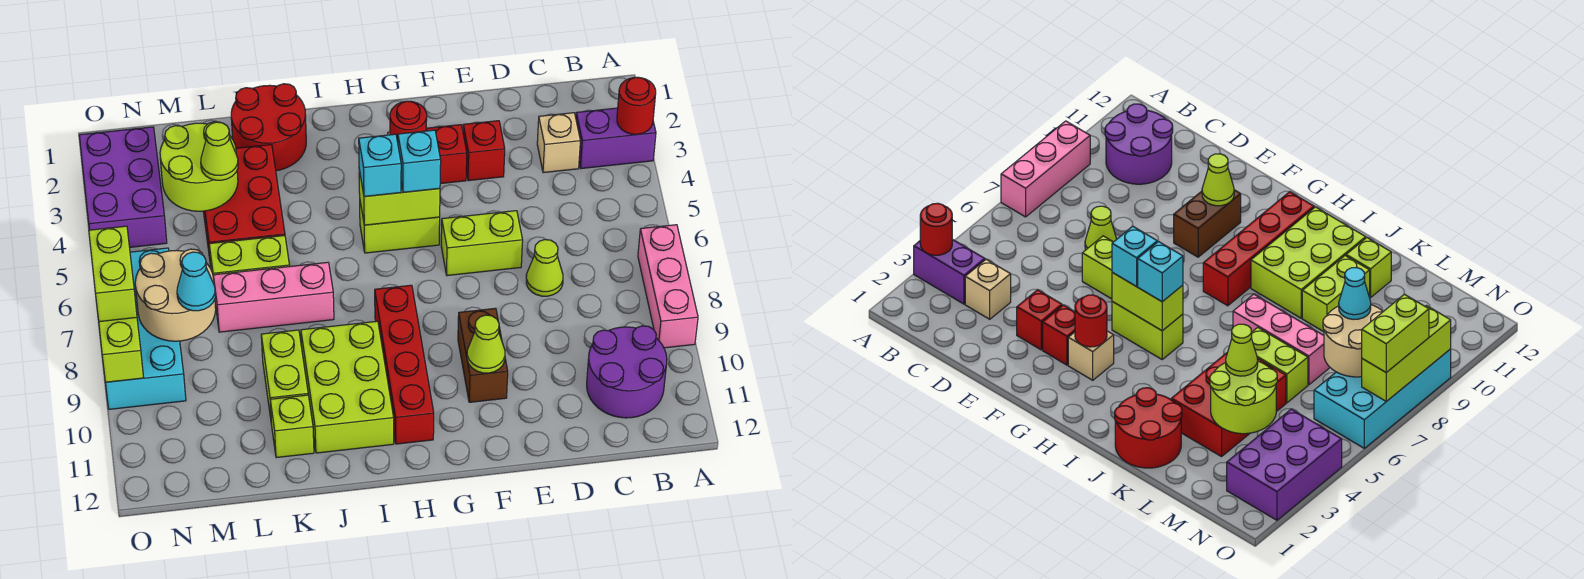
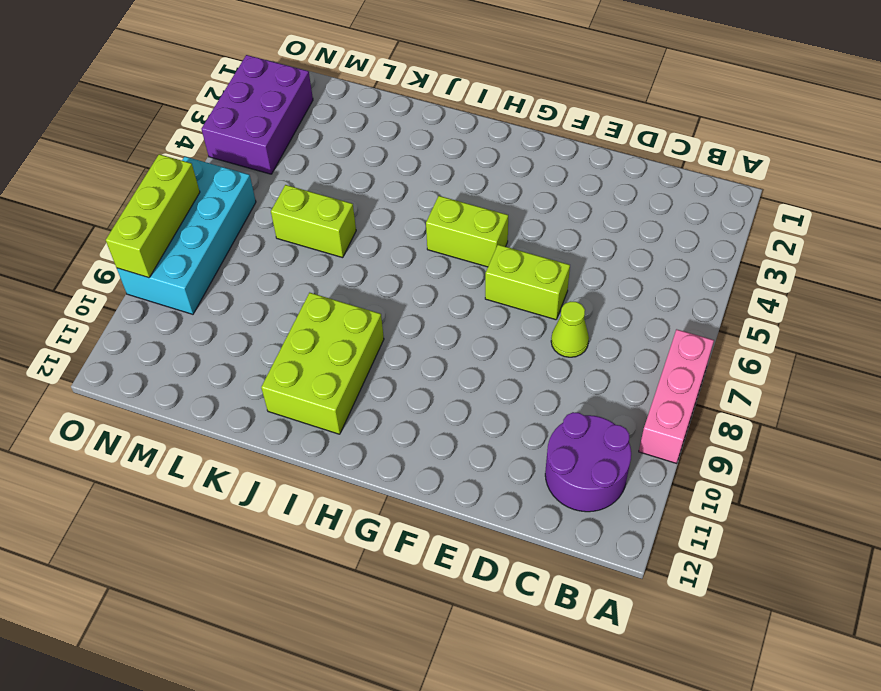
none -> purple 1x2 brick [576,108,656,169]
none -> tan 1x1 brick [537,113,580,173]
none -> red 1x1 brick [463,121,505,181]
none -> red 1x1 brick [426,125,467,184]

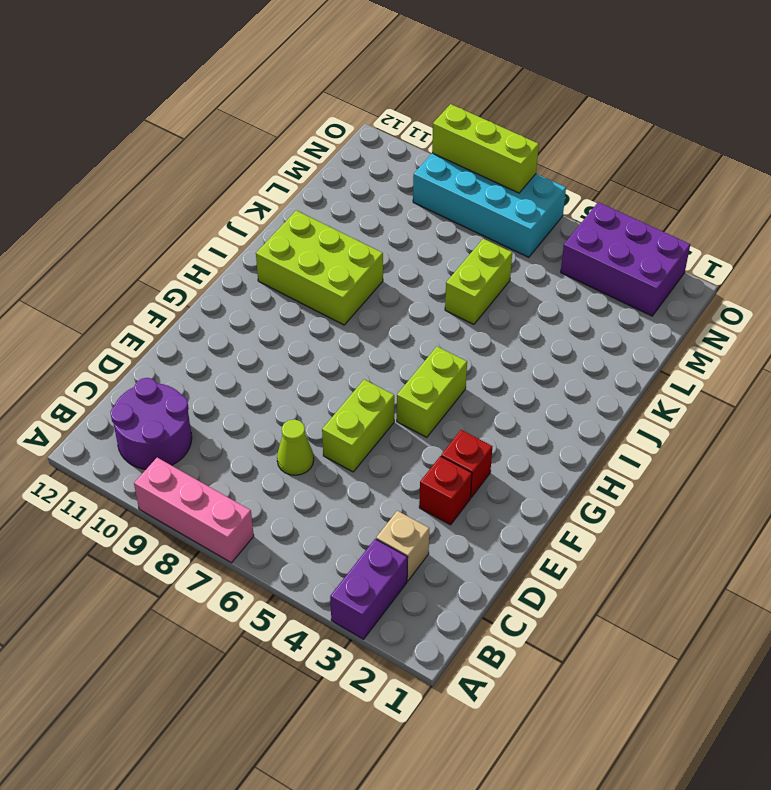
none -> brown 1x2 brick [458,308,508,402]
none -> tan 1x1 brick [1068,331,1114,380]
none -> red 1x4 brick [375,285,434,444]
none -> red 2x2 round brick [231,84,306,171]

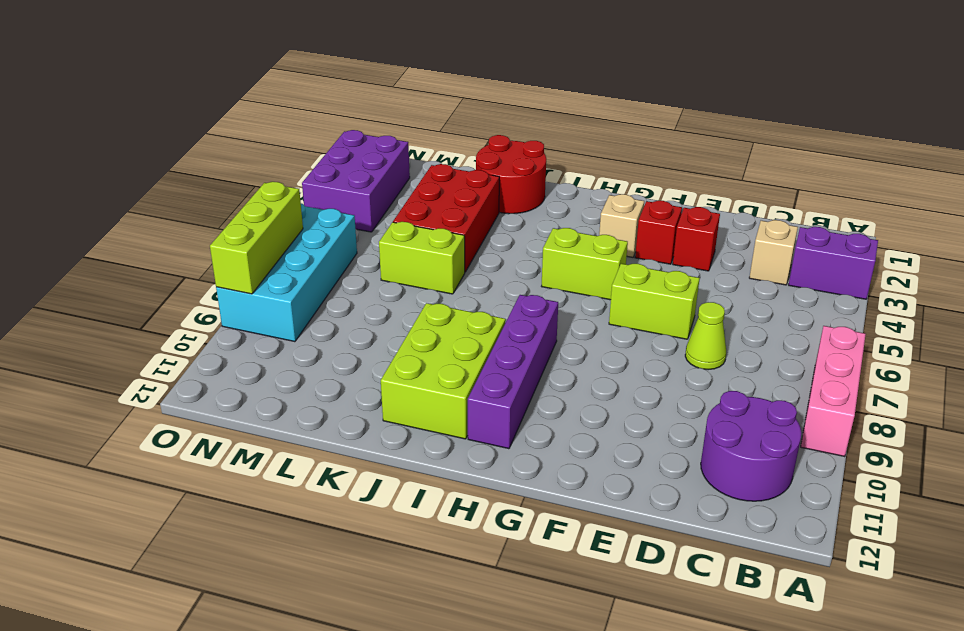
purple 1x4 brick [468,295,558,449] -> red 1x4 brick [375,285,434,444]
none -> brown 1x2 brick [458,308,508,402]
none -> pink 1x3 brick [213,262,334,332]
none -> lime 1x2 brick [261,330,308,424]
none -> lime 1x1 brick [270,395,314,458]

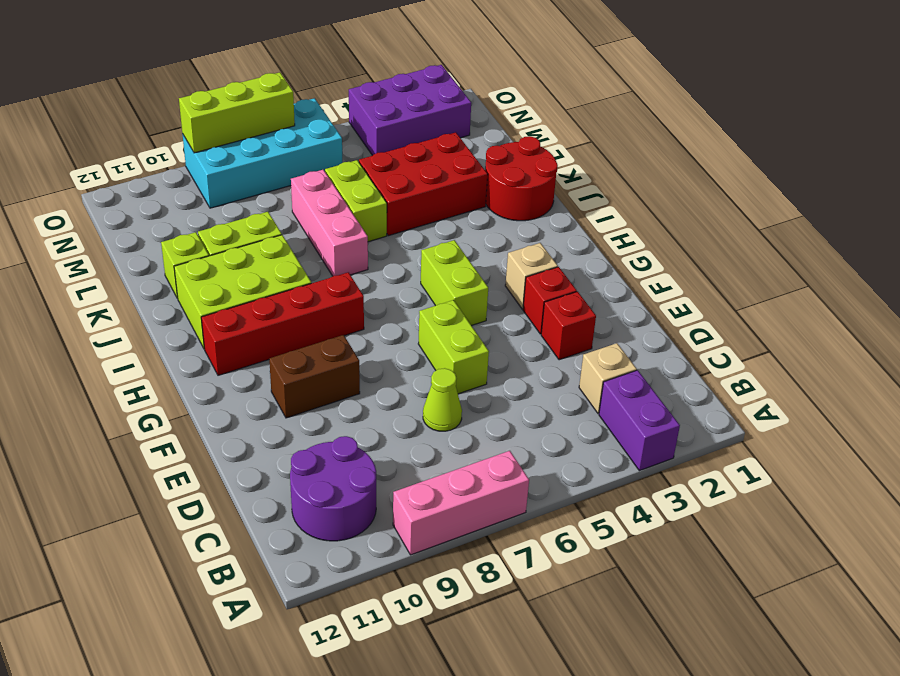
none -> red 1x1 round brick [617,77,656,134]
none -> lime 1x1 cone [467,315,505,373]
none -> red 1x1 round brick [390,101,427,142]
none -> lime 1x2 brick [359,170,440,225]

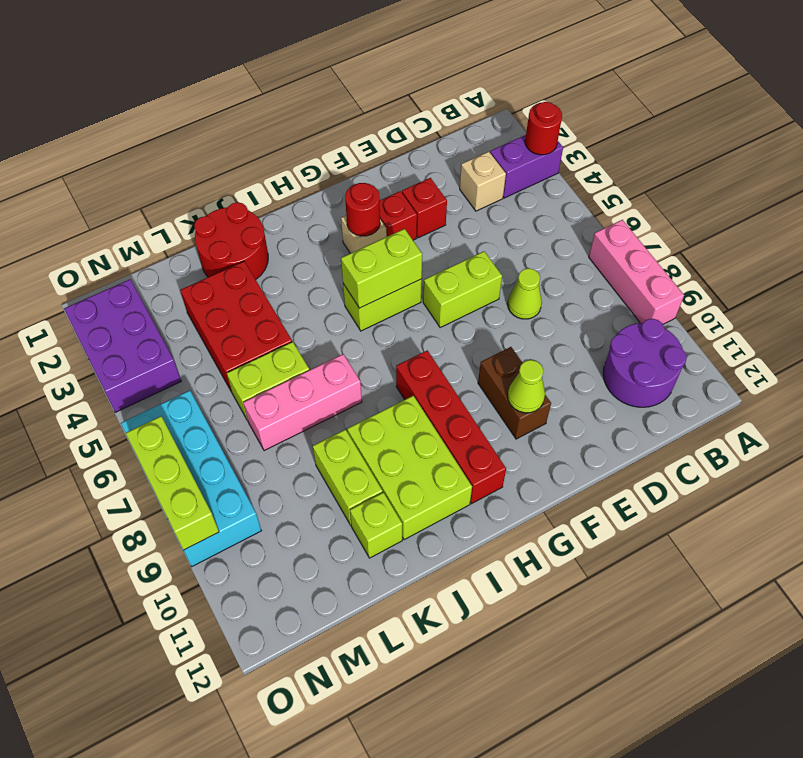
none -> lime 2x2 round brick [160,122,238,211]
none -> tan 2x2 round brick [135,249,216,341]
none -> cyan 1x1 brick [398,130,441,192]
none -> cyan 1x1 brick [359,134,401,196]

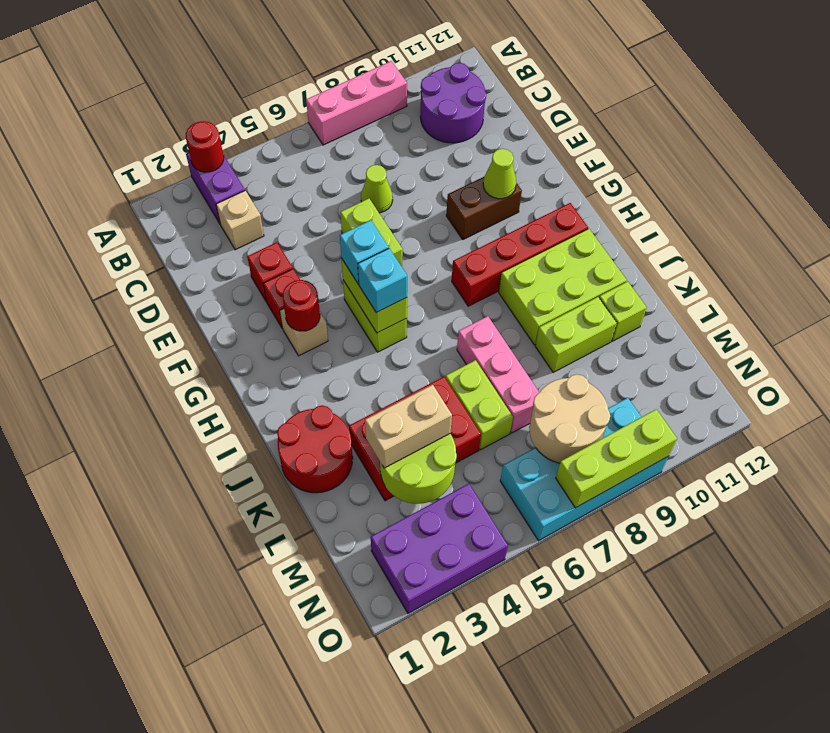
tan 1x2 brick [365,385,452,468] -> lime 1x1 cone [201,122,238,180]
none -> cyan 1x1 cone [177,252,216,311]
none -> lime 1x2 brick [89,226,137,322]

